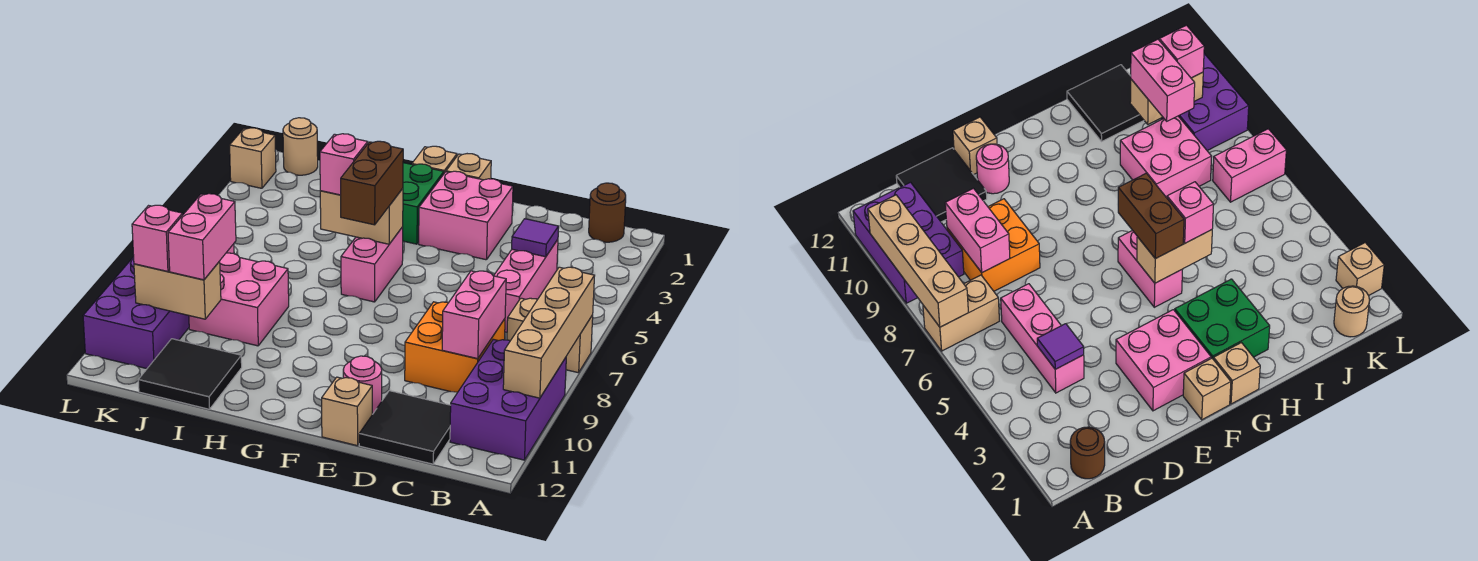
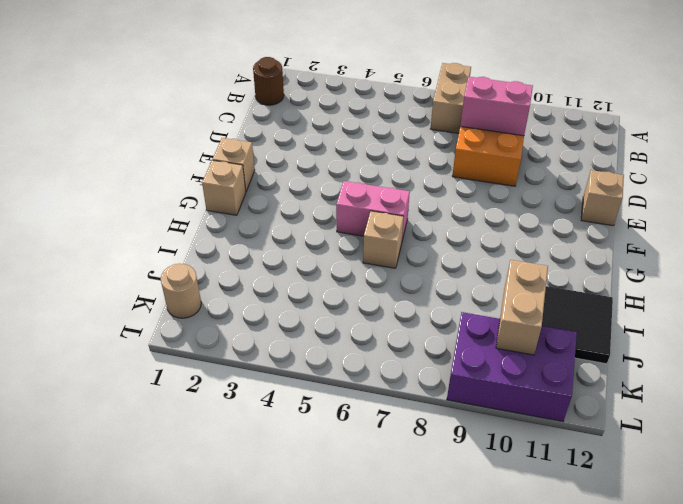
tan 1x1 brick [363,211,404,268] -> tan 1x1 brick moved to [230,128,276,188]
none -> purple 2x3 brick [450,339,566,460]
none -> pink 1x3 brick [494,240,558,332]
none -> black 2x2 tile [359,391,451,464]

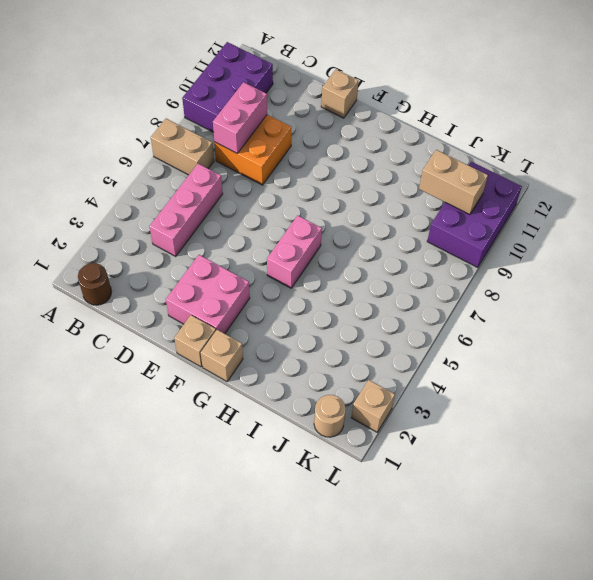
none -> black 2x2 tile [359,391,451,464]
none -> pink 1x1 round brick [343,356,382,414]
none -> green 2x2 brick [403,163,444,244]

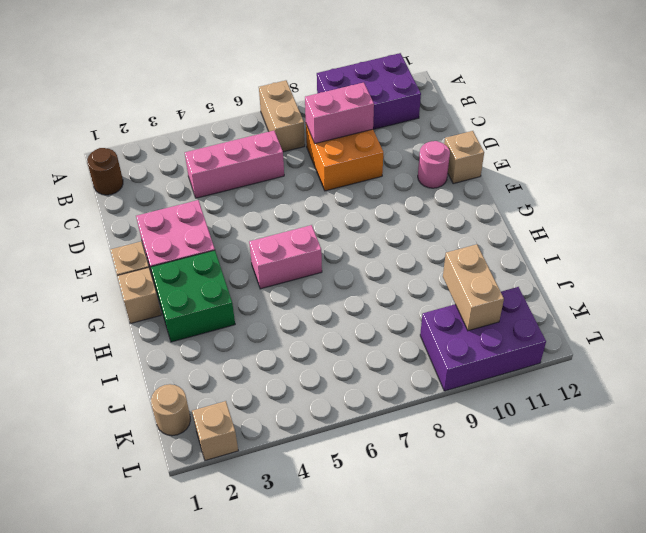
none -> black 2x2 tile [359,391,451,464]
none -> pink 2x2 brick [189,253,289,346]
none -> black 2x2 tile [138,339,242,409]

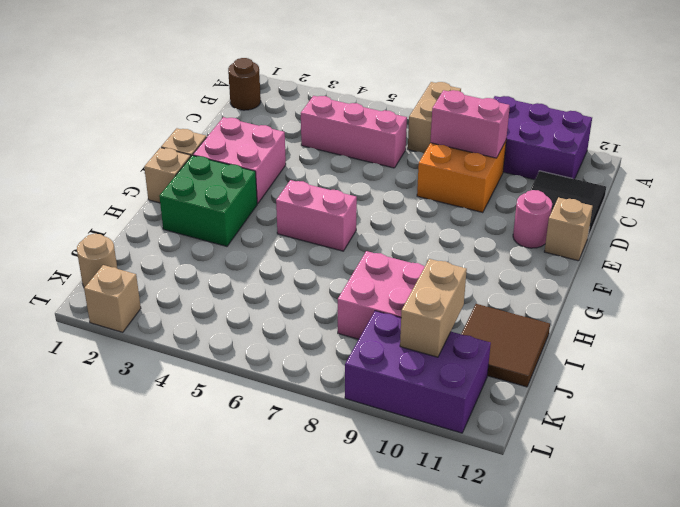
brown 2x2 tile [461,304,550,387] -> black 2x2 tile [138,339,242,409]
none -> pink 1x2 brick [1213,129,1286,202]
none -> tan 1x4 brick [503,267,595,398]
none -> purple 1x1 tile [512,219,559,257]

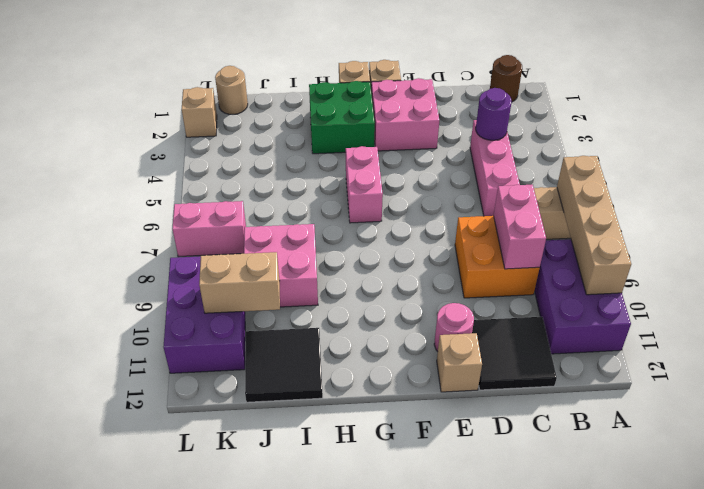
purple 1x1 round brick [476,88,512,140] -> purple 1x1 tile [512,219,559,257]
none -> tan 1x2 brick [320,188,403,244]
none -> brown 1x2 brick [341,141,403,225]
none -> pink 1x1 brick [320,134,368,195]

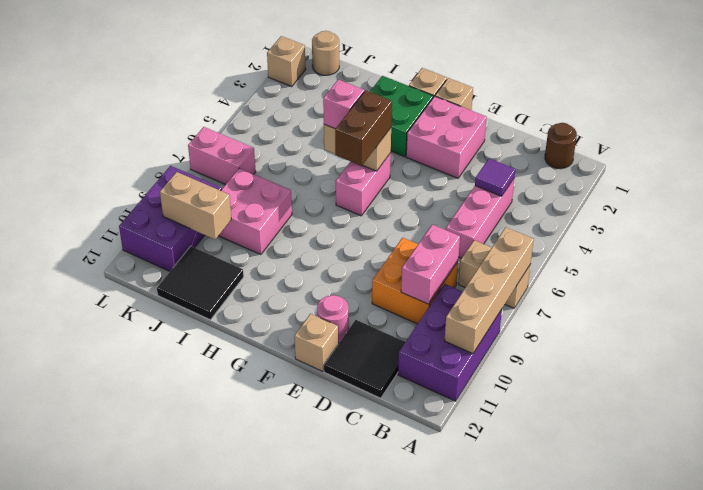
none -> pink 1x2 brick [168,194,236,280]
none -> pink 1x1 brick [132,205,183,271]

